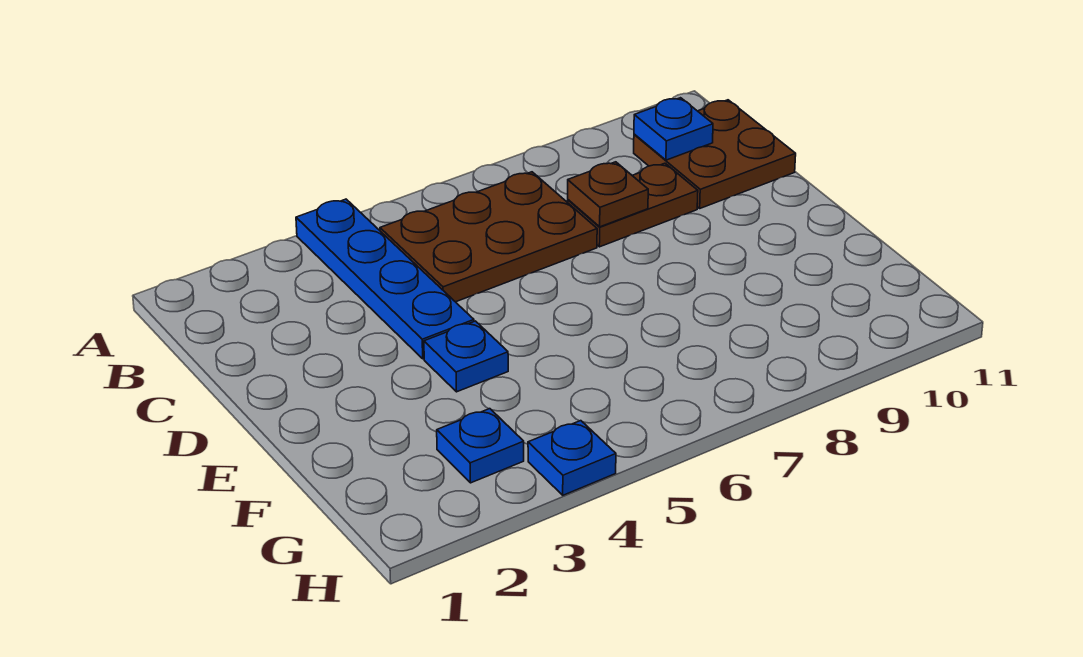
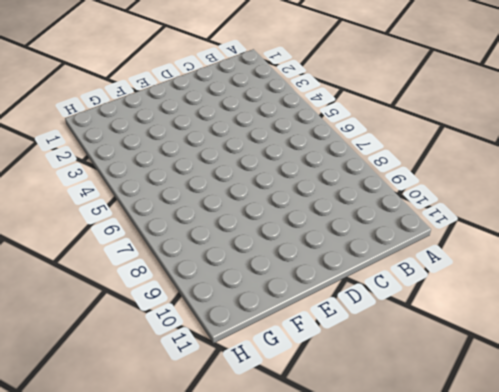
none -> blue 1x4 plate [296,199,474,359]
none -> brown 2x3 plate [380,172,597,302]

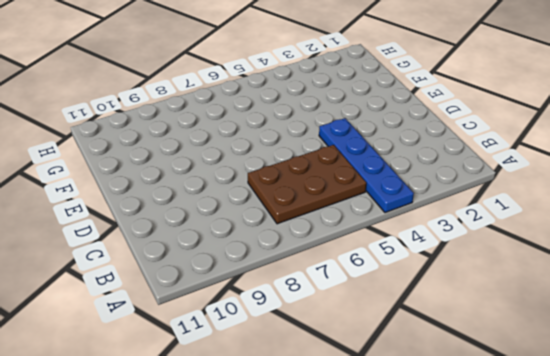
none -> brown 2x2 plate [634,100,796,208]
none -> brown 1x2 plate [568,163,698,247]

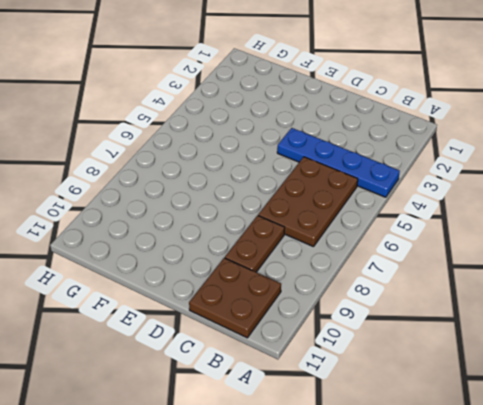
none -> blue 1x1 plate [424,321,508,392]
none -> blue 1x1 plate [437,409,524,483]

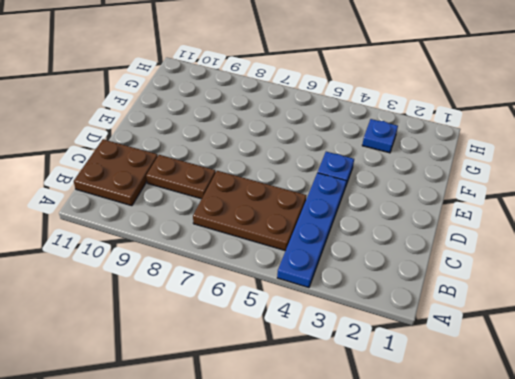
none -> blue 1x1 plate [528,421,616,495]
none -> blue 1x1 plate [634,98,713,160]

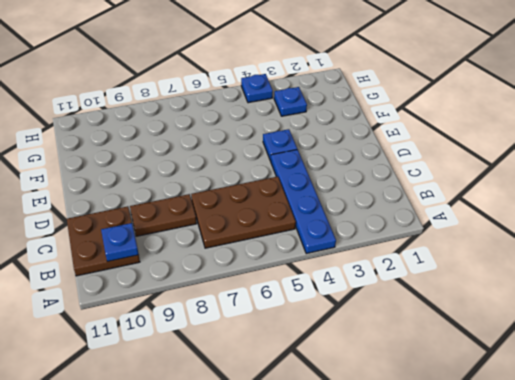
none -> brown 1x1 plate [568,162,648,227]

